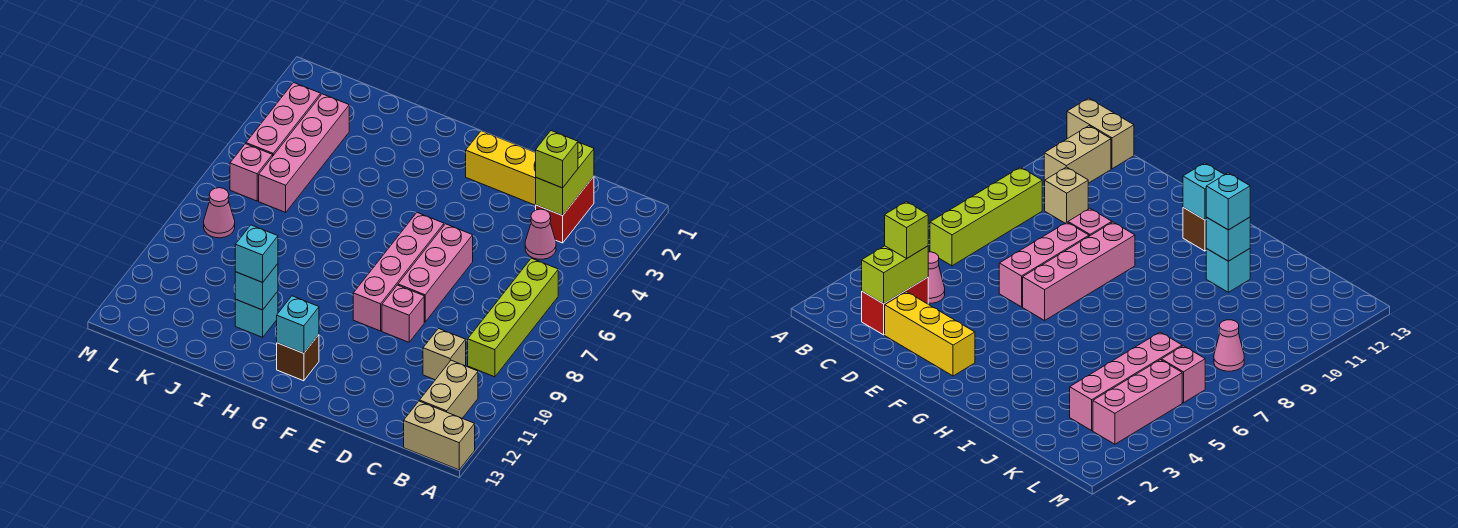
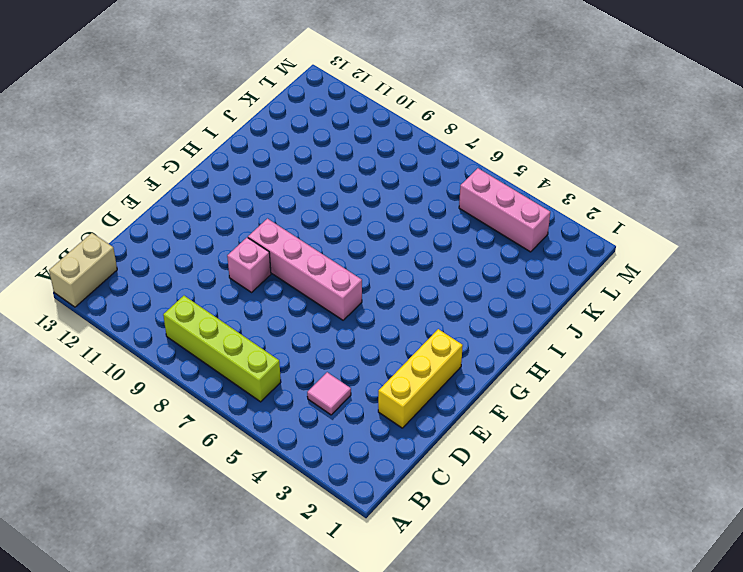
pink 1x1 tile [307,372,351,415] -> pink 1x1 cone [525,209,556,259]
none -> tan 1x2 brick [420,360,478,418]
none -> red 1x2 brick [536,177,594,243]
none -> tan 1x1 brick [423,329,466,380]

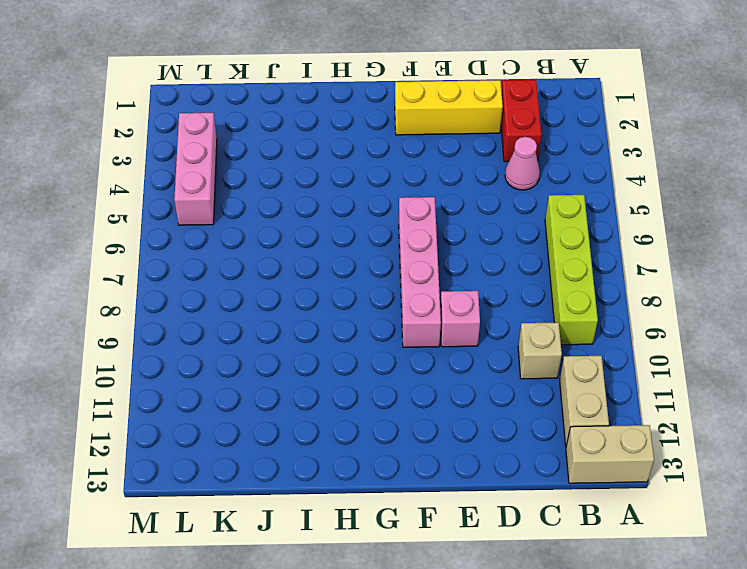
none -> pink 1x3 brick [398,224,473,322]
none -> brown 1x1 brick [277,335,319,381]
none -> cyan 1x1 brick [235,291,278,337]

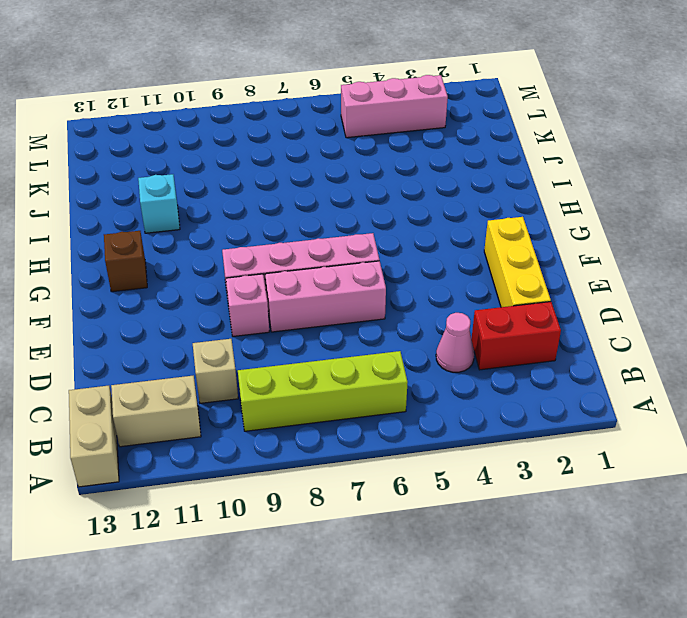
none -> pink 1x4 brick [259,94,349,212]
none -> pink 1x1 brick [230,144,273,201]
none -> pink 1x1 cone [204,188,235,238]

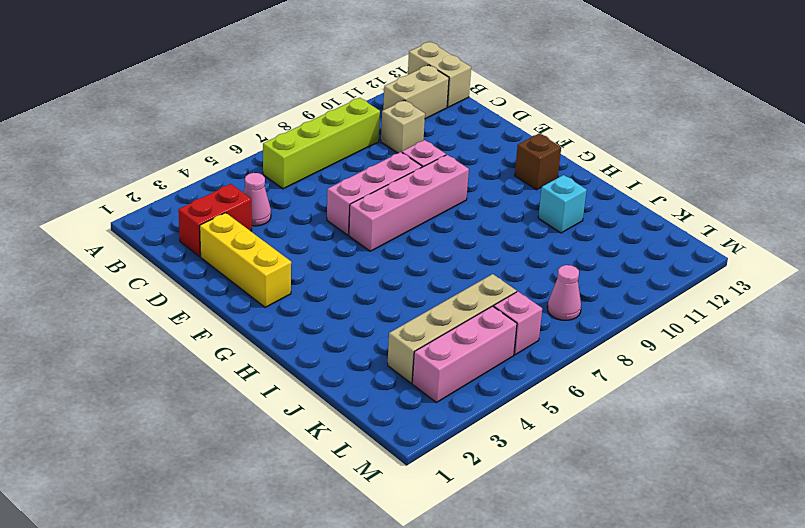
tan 1x4 brick [388,274,517,383] -> pink 1x4 brick [259,94,349,212]
none -> lime 1x2 brick [536,142,594,215]
none -> cyan 1x1 brick [277,296,319,353]
none -> cyan 1x1 brick [235,264,278,310]

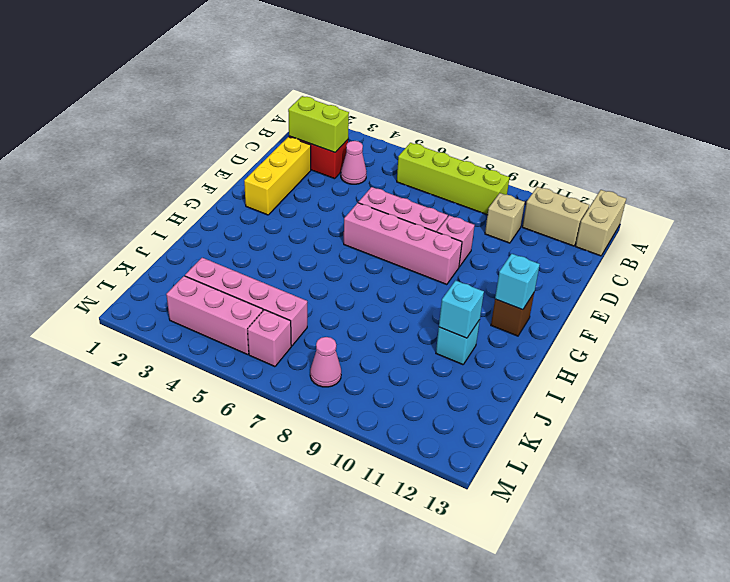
none -> lime 1x1 brick [535,131,578,188]
none -> cyan 1x1 brick [235,225,278,282]

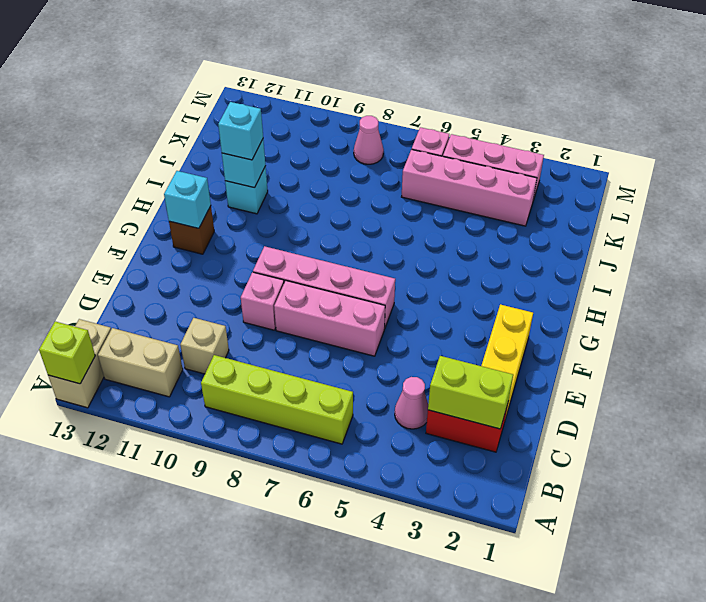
lime 1x1 brick [39,322,95,384] -> lime 1x1 brick moved to [535,131,578,188]

